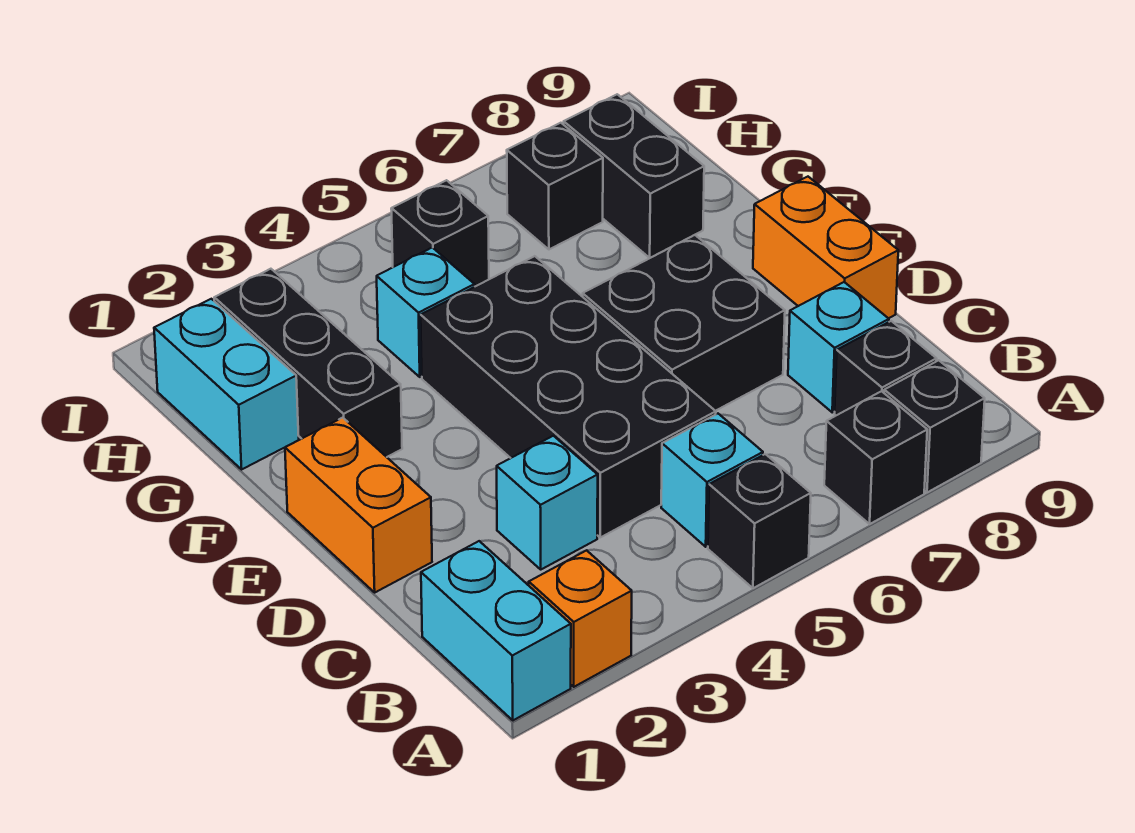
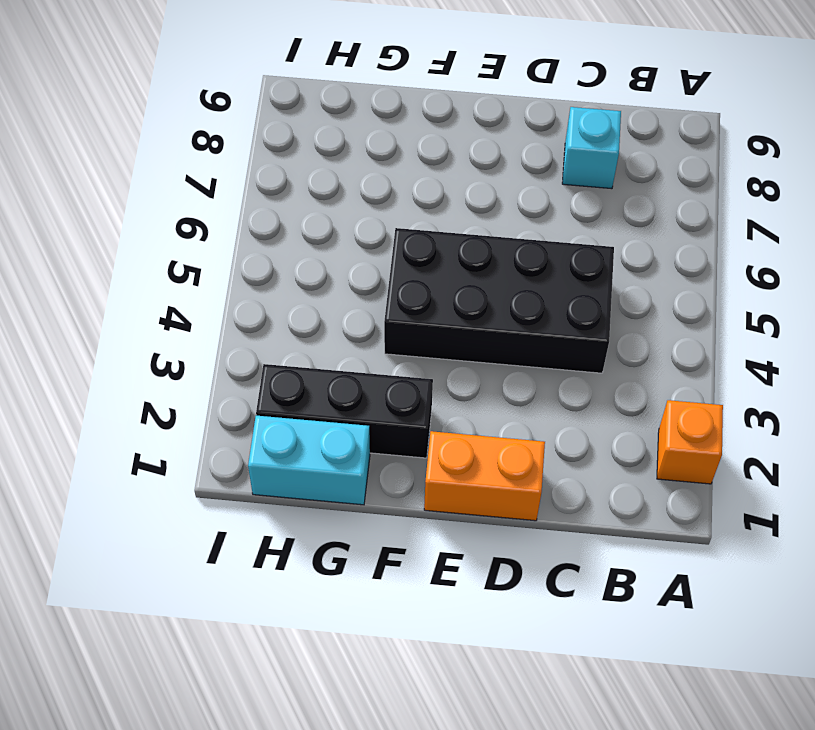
none -> cyan 1x2 brick [421,541,571,720]
none -> black 1x1 brick [708,454,811,588]
none -> black 1x1 brick [824,391,927,524]

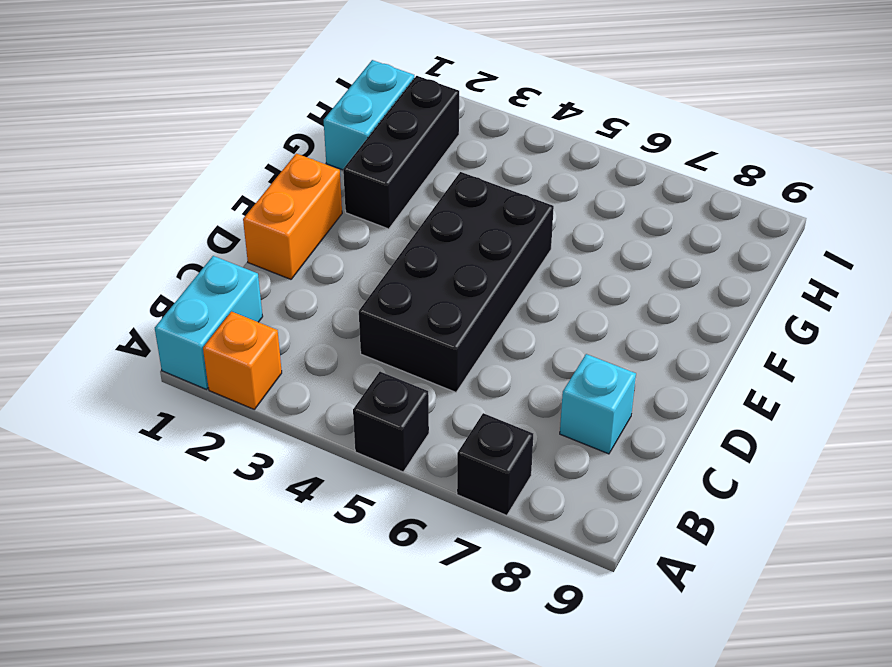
none -> black 1x1 brick [884,360,985,492]
none -> cyan 1x1 brick [661,414,763,547]
none -> black 1x1 brick [835,321,937,415]

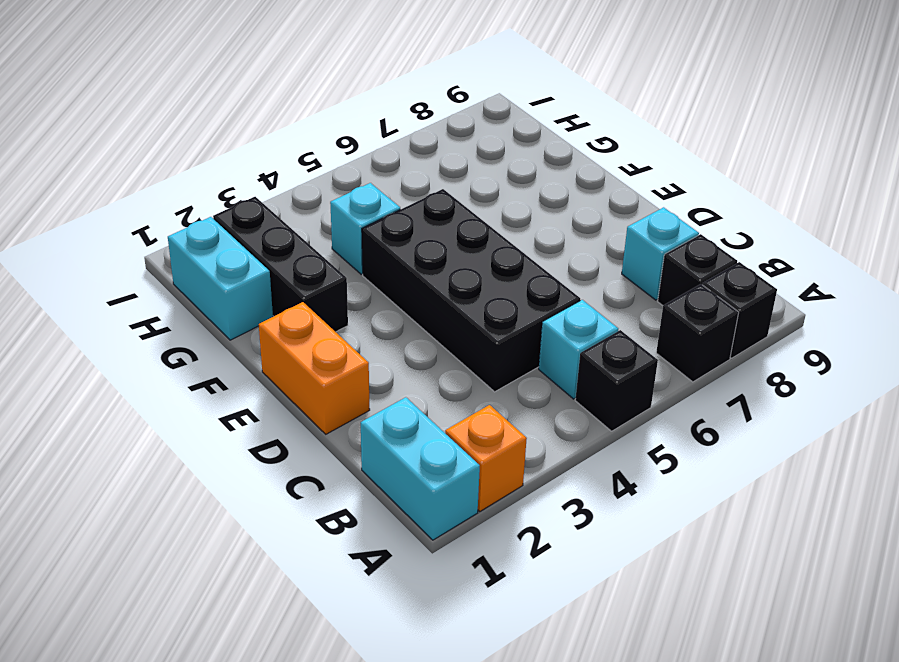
none -> cyan 1x1 brick [497,436,598,569]
none -> black 2x2 brick [583,235,785,411]
none -> orange 1x2 brick [753,177,898,318]

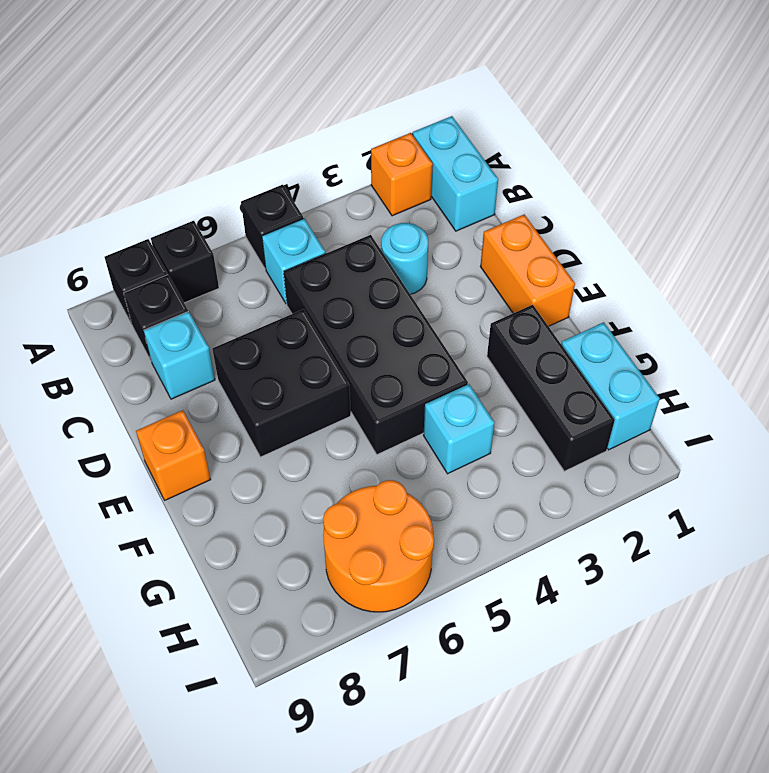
cyan 1x1 round brick [381,223,428,294] -> cyan 1x1 brick [497,436,598,569]
orange 1x1 brick [136,410,211,500] -> orange 1x2 brick [753,177,898,318]
orange 2x2 round brick [323,480,434,612] -> black 1x1 brick [507,123,603,249]
none -> black 1x2 brick [564,94,704,258]
none -> black 1x1 brick [391,180,489,286]

